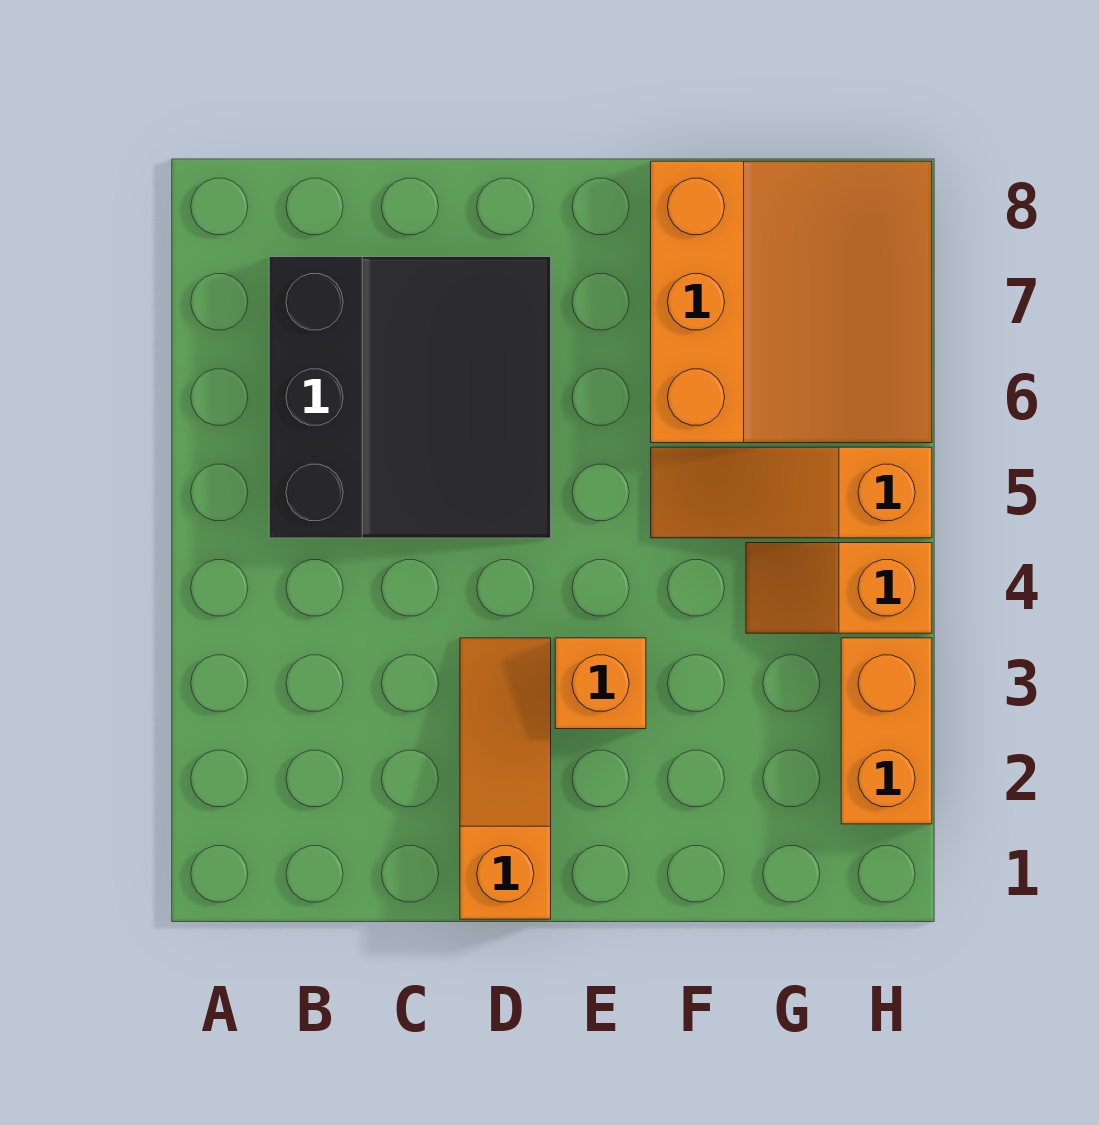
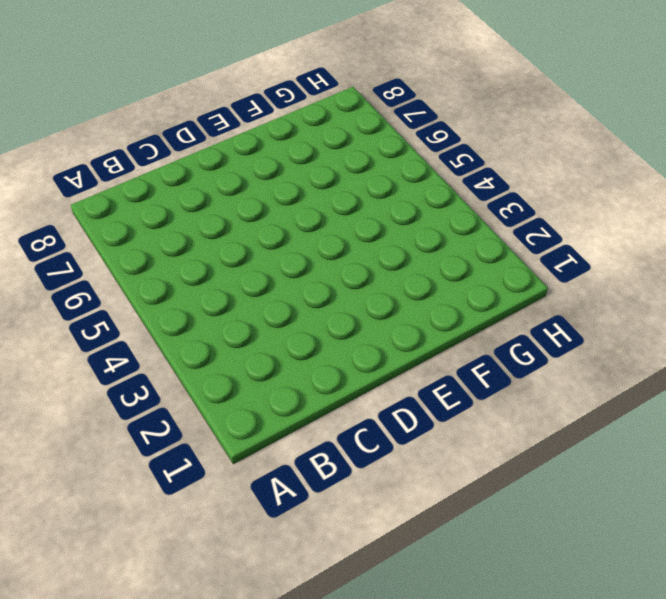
none -> black 3x3 slope [269,257,551,538]
none -> orange 1x3 slope [460,638,551,919]

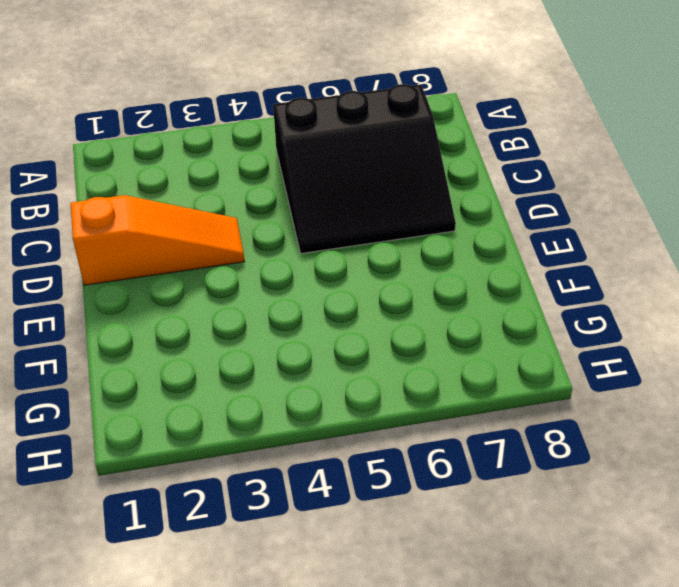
none -> orange 1x1 brick [555,638,646,729]
none -> orange 1x3 slope [651,447,932,538]

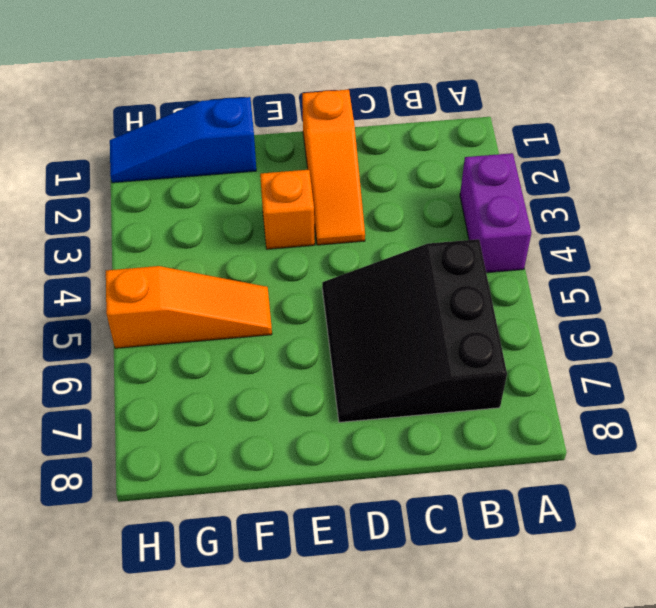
purple 1x2 brick [460,153,531,273] -> none
blue 1x3 slope [110,97,256,183] -> none
none -> orange 3x3 slope [651,161,932,443]
none -> orange 1x2 slope [746,543,932,633]

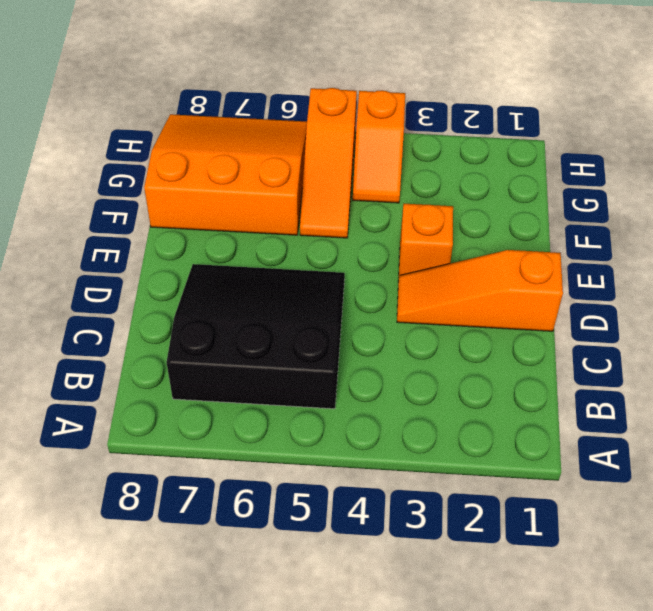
none -> orange 1x2 brick [841,638,932,824]

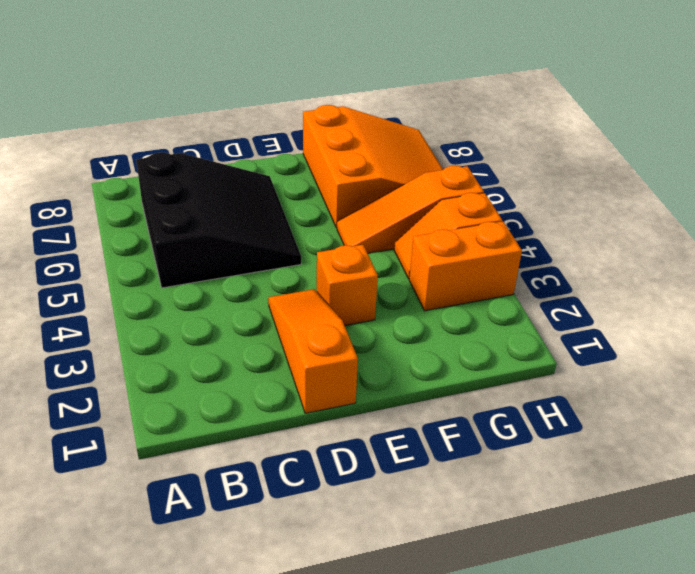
orange 1x2 brick [409,221,522,311] -> orange 1x2 brick turned to [841,638,932,824]

